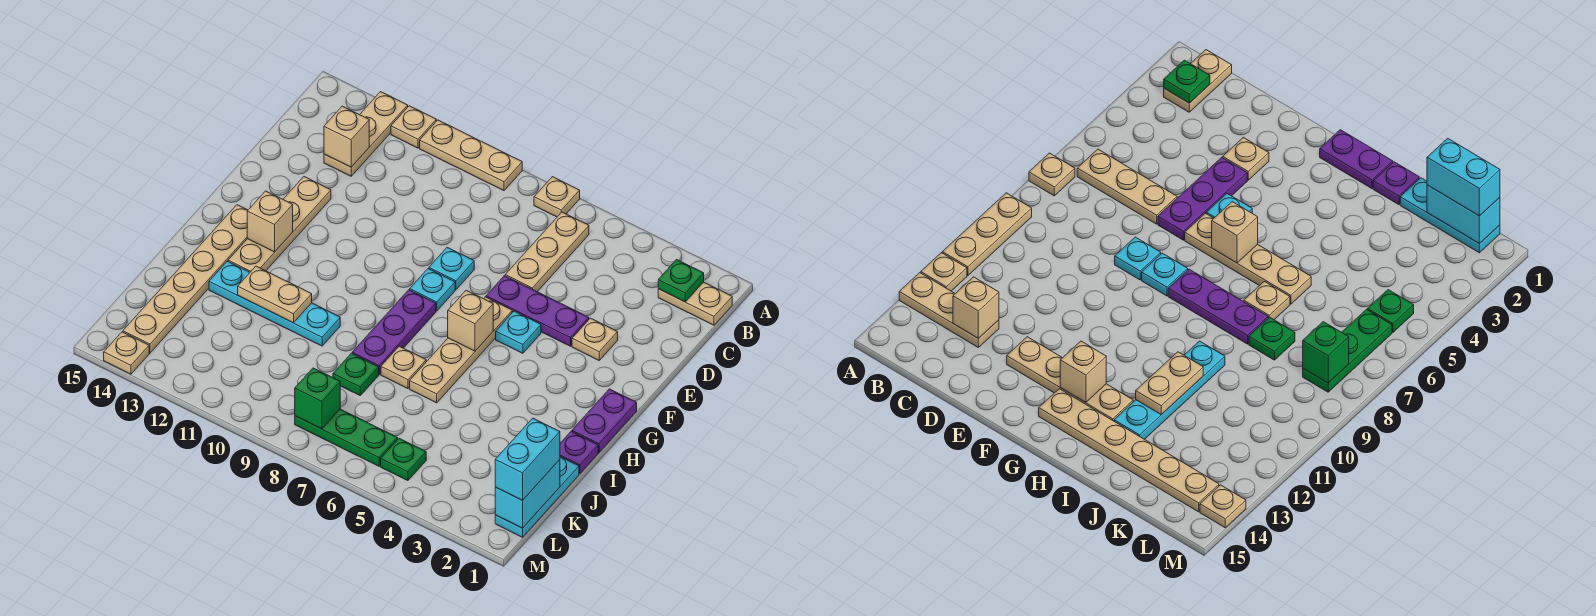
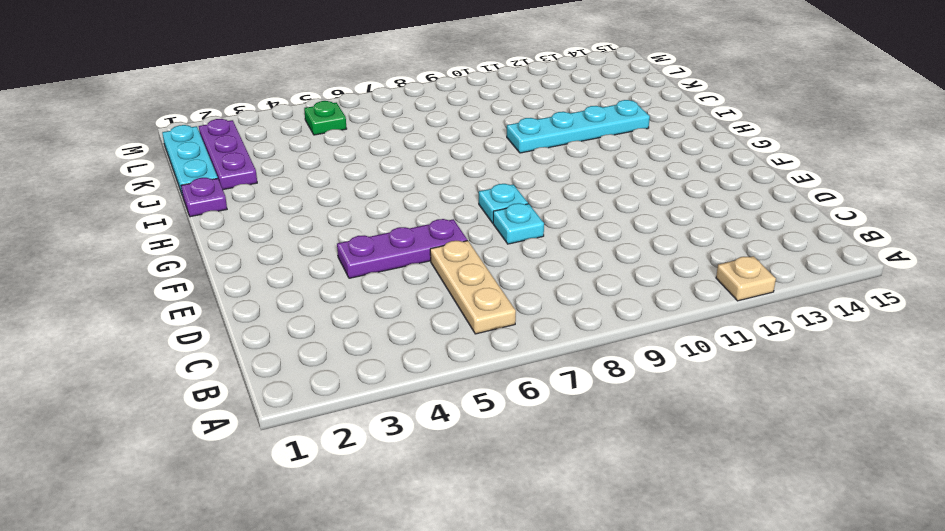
purple 1x3 plate [199,119,257,190] -> purple 1x3 plate moved to [352,290,436,374]
none -> tan 1x1 plate [534,177,580,217]
none -> tan 1x3 plate [420,120,522,191]
none -> tan 1x3 plate [324,92,408,176]
none -> tan 1x2 plate [658,282,732,325]

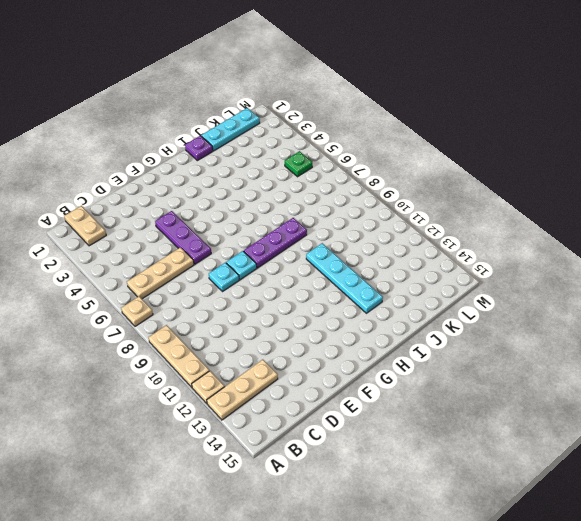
none -> tan 1x1 plate [572,318,618,360]
none -> tan 1x4 plate [228,177,331,272]
none -> cyan 1x1 plate [496,311,541,353]
none -> tan 1x4 plate [410,297,512,403]

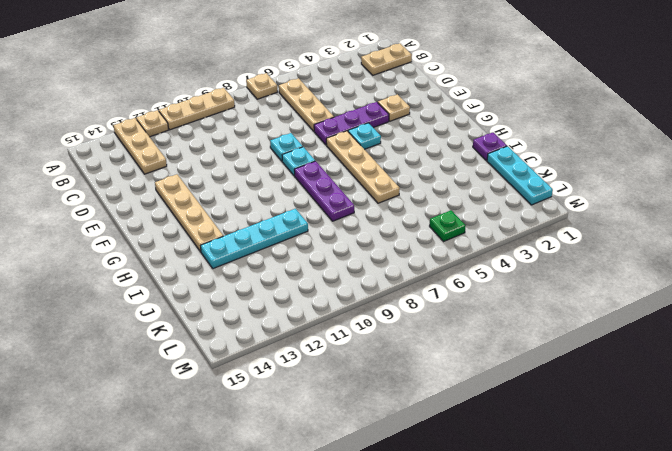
none -> purple 1x2 plate [572,389,637,452]
none -> tan 1x6 plate [123,205,248,353]
none -> tan 1x1 plate [381,346,426,389]
none -> green 1x1 plate [333,353,379,395]

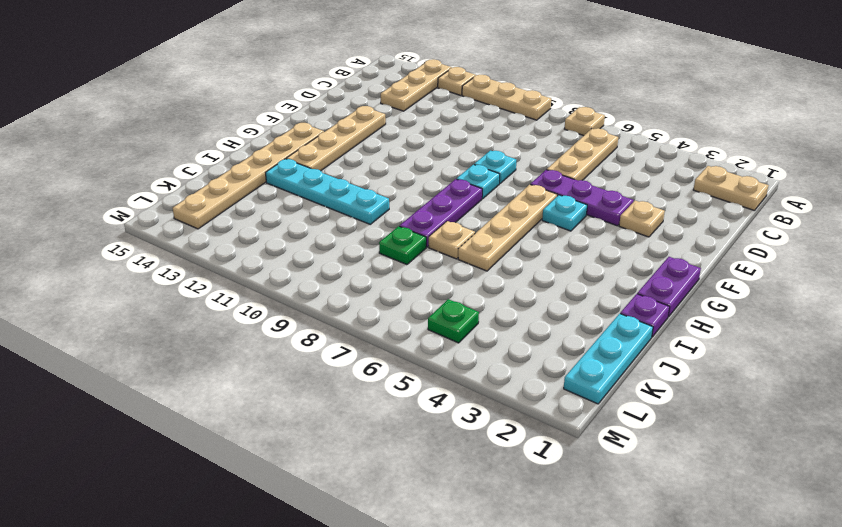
none -> green 1x3 plate [295,409,398,466]
none -> tan 1x1 plate [104,332,149,374]
none -> green 1x1 plate [658,260,704,302]
none -> tan 1x1 brick [324,106,369,167]

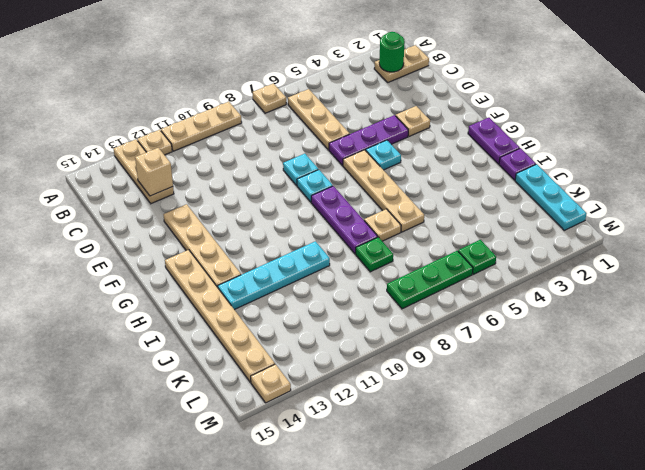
green 1x1 round brick [379,32,405,72] -> green 1x1 plate [658,260,704,302]
none -> tan 1x1 brick [448,290,493,351]
none -> tan 1x1 brick [247,191,293,252]
none -> tan 1x2 plate [238,266,312,323]
none -> cyan 1x2 brick [495,460,560,528]

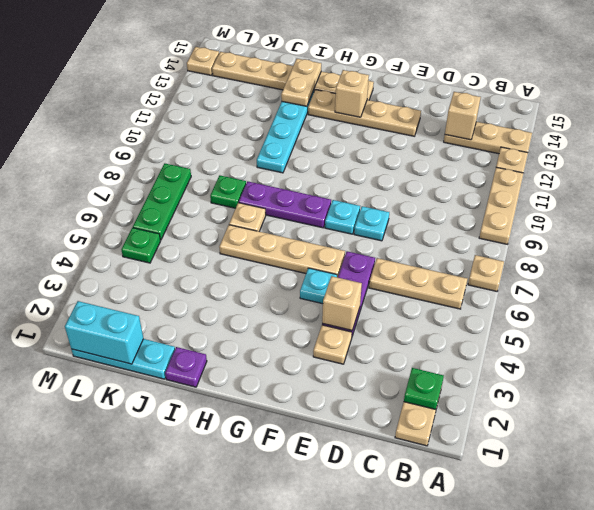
tan 1x1 brick [322,276,362,330] -> tan 1x1 brick moved to [448,290,493,351]
tan 1x2 plate [281,59,321,106] -> tan 1x2 plate moved to [238,266,312,323]
none -> purple 1x2 plate [572,389,637,452]
none -> green 1x1 brick [295,368,340,429]
none -> cyan 1x2 brick [495,418,560,500]

